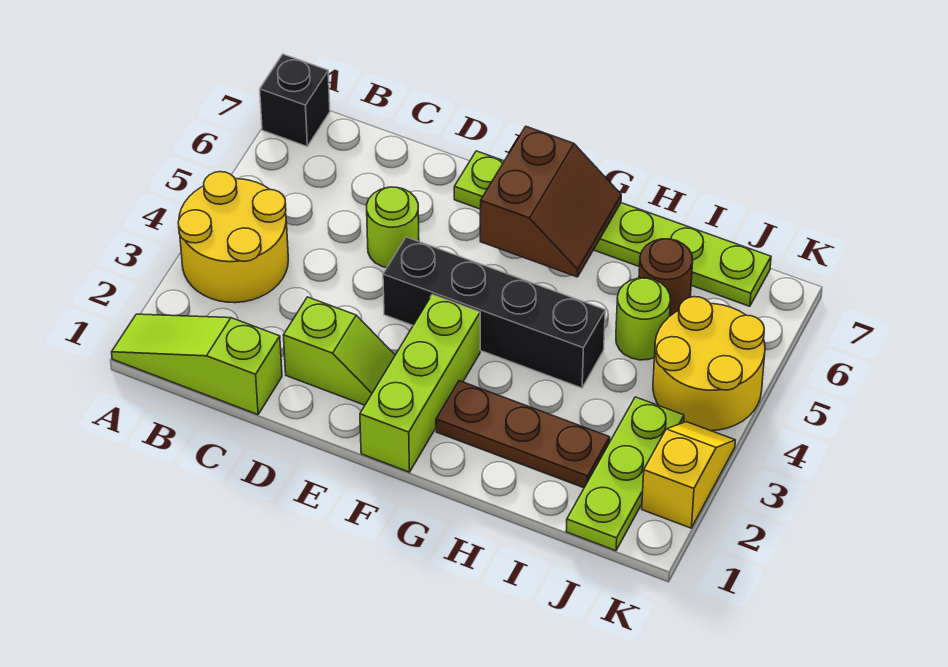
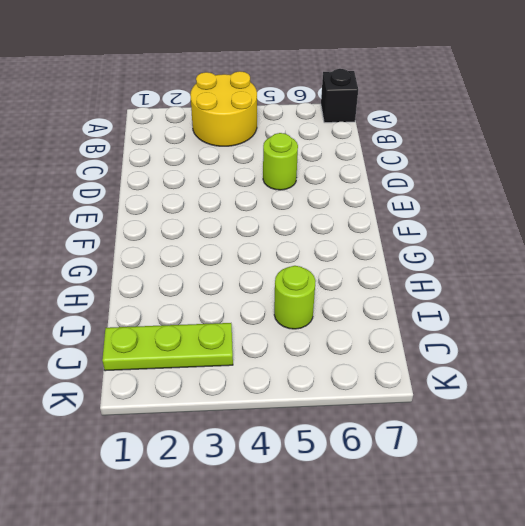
none -> lime 1x3 slope [112,314,282,415]
none -> lime 1x2 slope [283,297,395,405]
none -> black 1x4 brick [383,237,605,388]

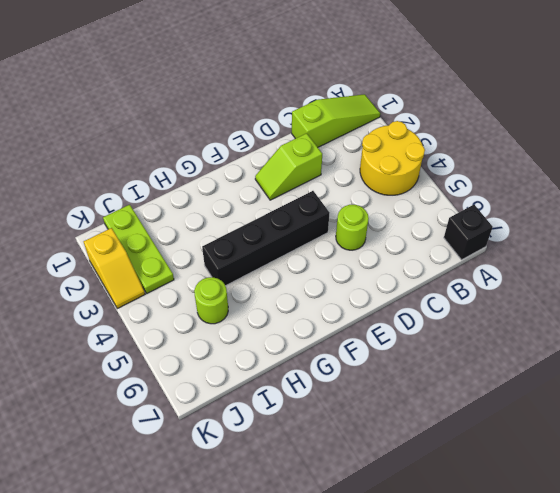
none -> lime 1x6 plate [454,151,771,306]
none -> lime 1x3 brick [360,295,480,472]
none -> brown 1x3 plate [436,381,610,488]

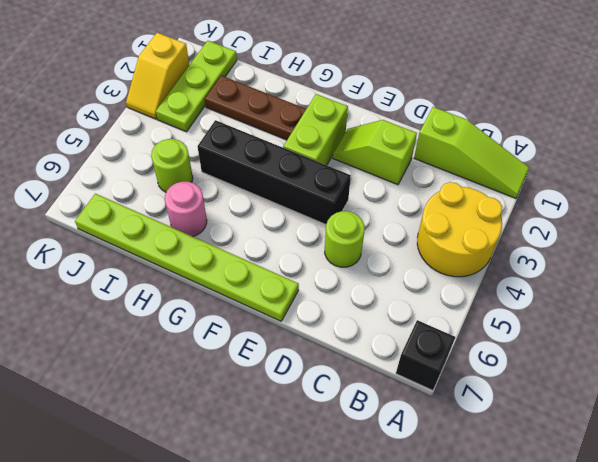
lime 1x2 brick [283,94,348,165] -> lime 1x3 brick [360,295,480,472]
pink 1x1 round brick [165,182,207,236] -> none
none -> brown 1x1 round brick [639,239,693,316]
none -> yellow 2x2 round brick [653,297,765,431]
none -> brown 2x2 slope [480,127,621,277]

